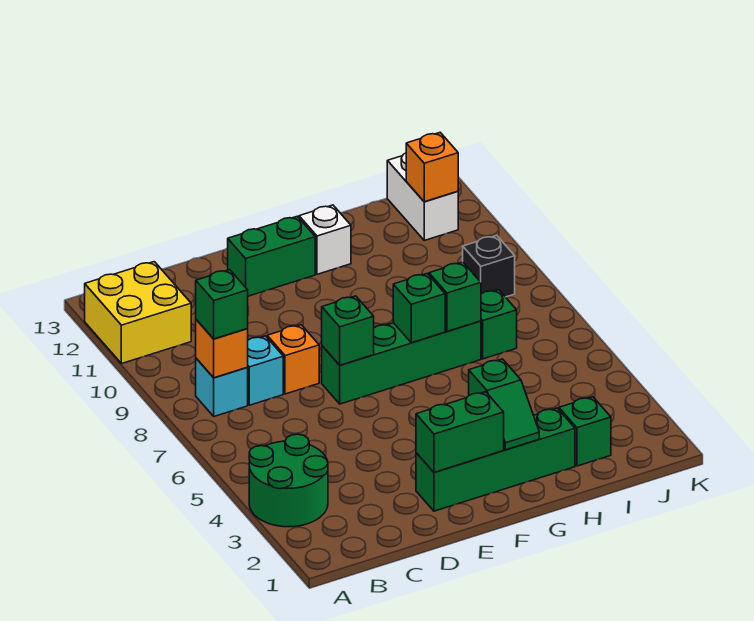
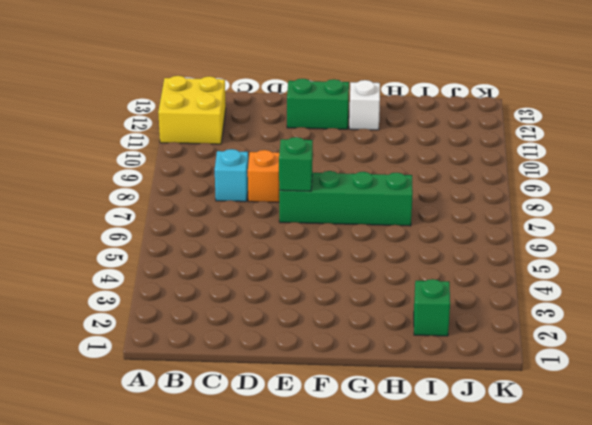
none -> green 2x2 round brick [249,434,328,527]
none -> cyan 1x1 brick [196,358,248,416]
none -> green 1x4 brick [416,408,575,511]

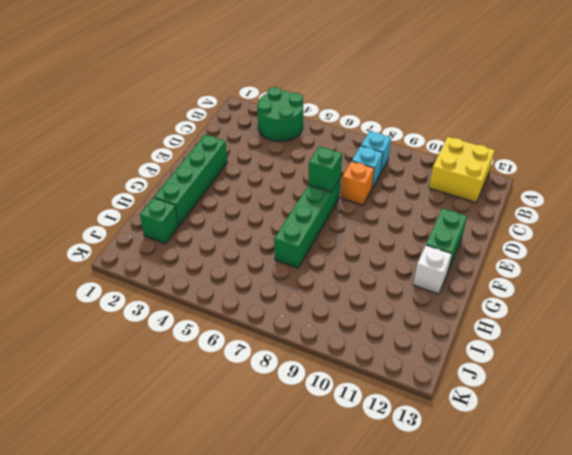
none -> green 1x1 brick [481,290,517,359]
none -> black 1x1 brick [463,235,515,297]
none -> white 1x2 brick [387,153,458,240]

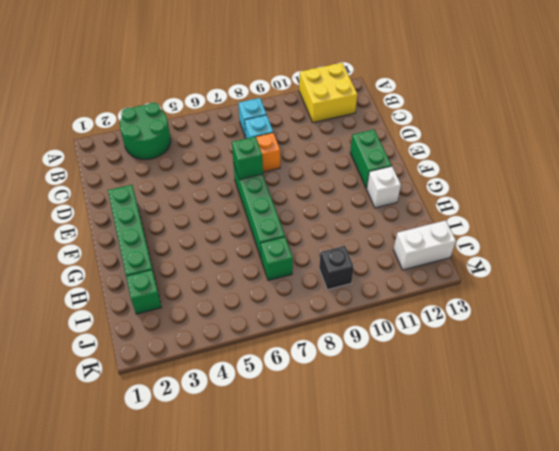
none -> orange 1x1 brick [196,320,248,378]
none -> green 1x2 brick [416,392,504,472]
none -> green 1x2 slope [469,359,539,450]

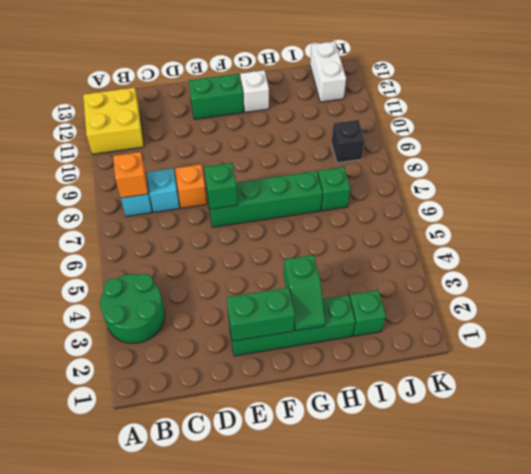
none -> green 1x1 brick [393,274,445,343]
none -> green 1x1 brick [429,262,481,331]
none -> orange 1x1 brick [406,133,458,202]

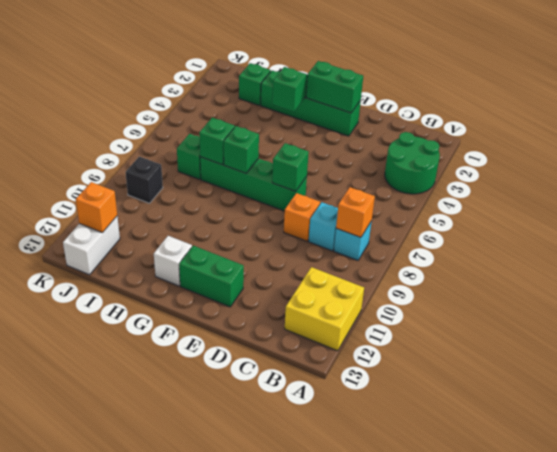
none -> green 1x1 brick [196,270,248,339]

